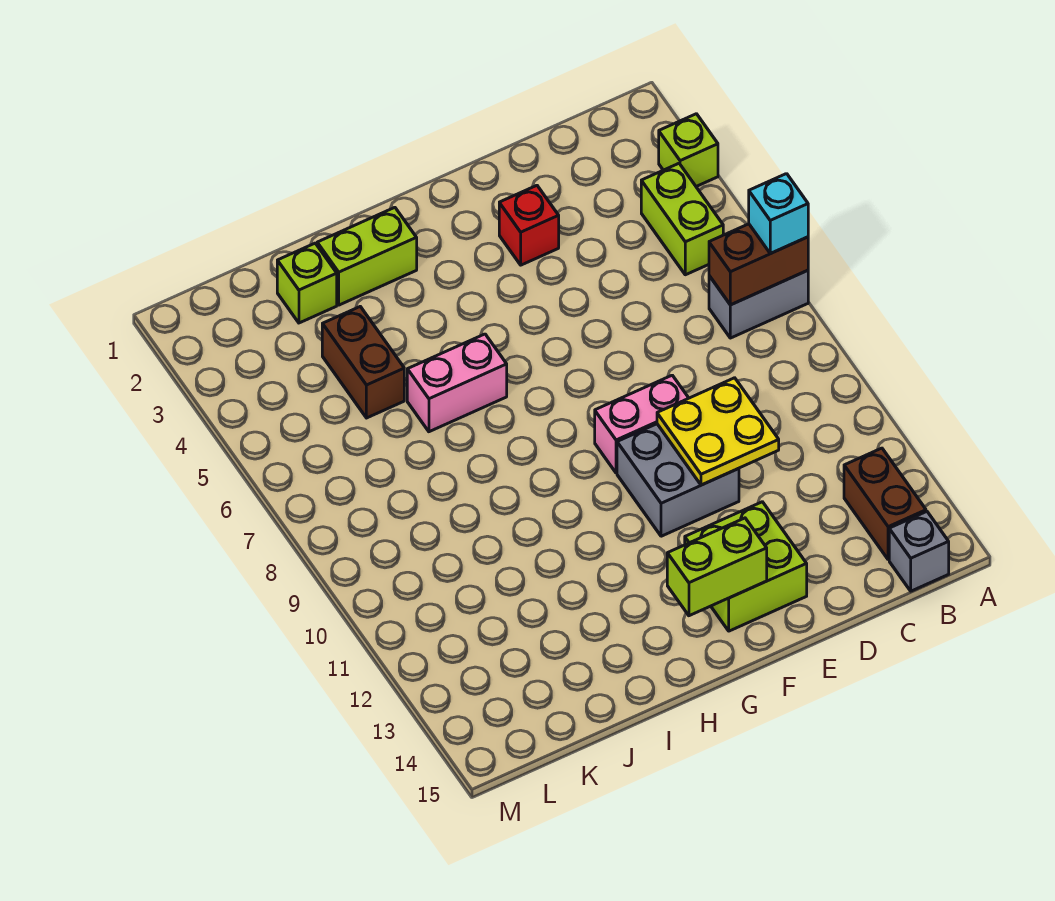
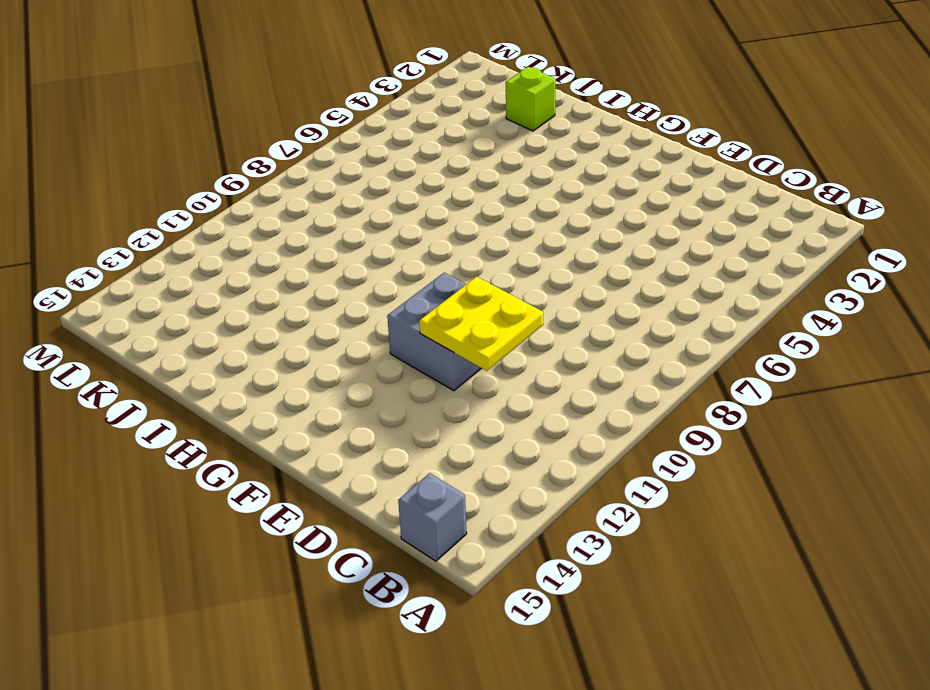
none -> lime 1x1 brick [659,114,718,186]
none -> grey 1x2 brick [709,270,808,338]
none -> lime 1x2 brick [641,163,723,275]

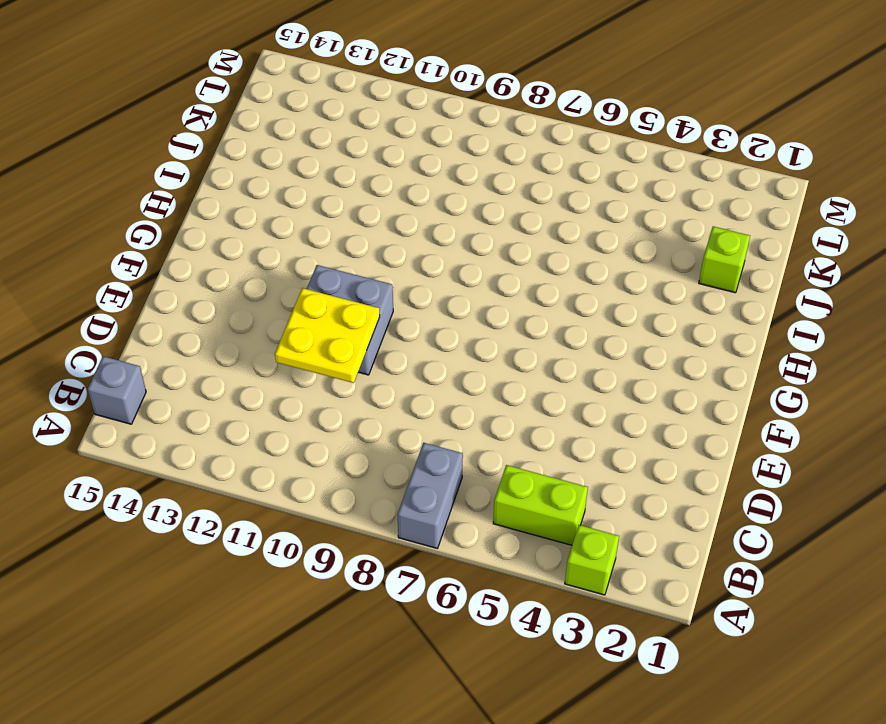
none -> brown 1x2 brick [844,448,926,560]
none -> red 1x1 brick [499,185,559,265]
none -> pink 1x2 brick [595,375,688,473]

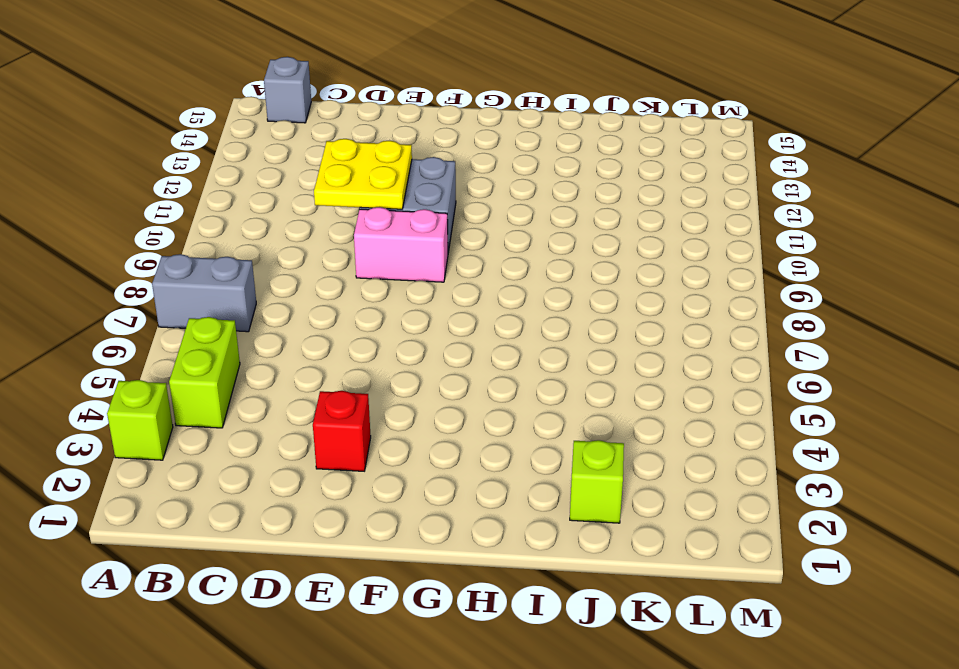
none -> brown 1x2 brick [844,448,926,560]
none -> lime 2x2 brick [685,502,807,631]
none -> lime 1x2 brick [317,207,417,305]

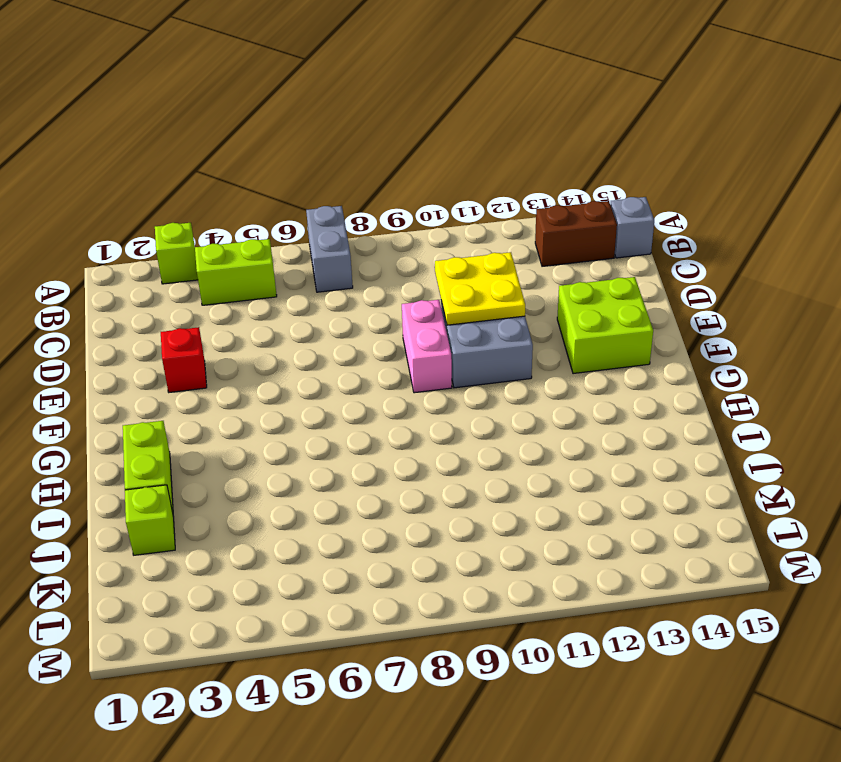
none -> pink 1x2 brick [407,334,507,432]
none -> brown 1x2 brick [322,307,404,418]
none -> brown 1x2 brick [709,224,808,305]

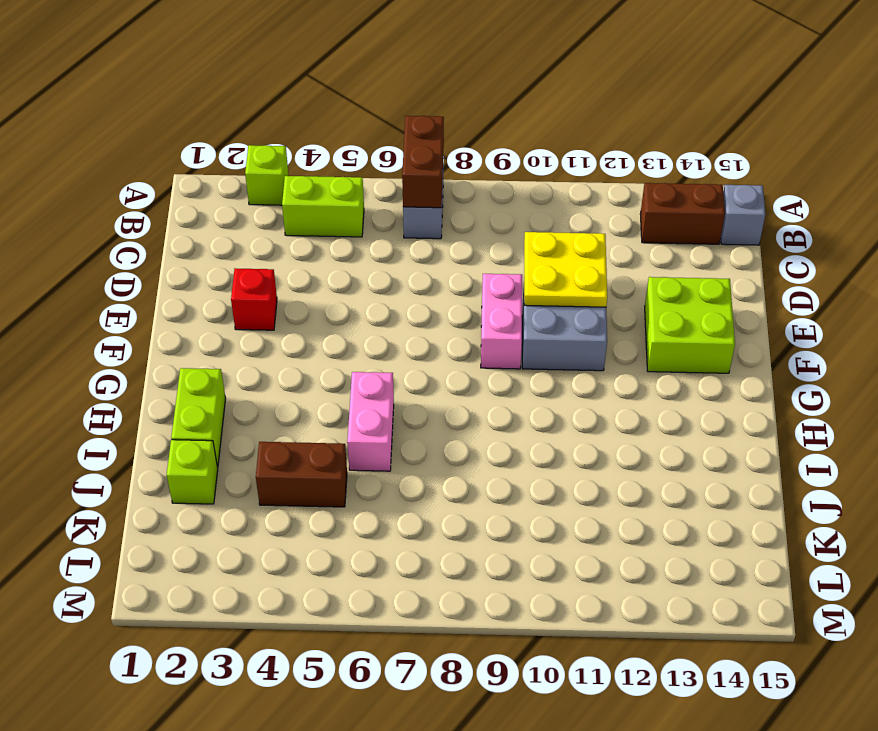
none -> lime 1x2 brick [667,518,767,616]
none -> cyan 1x1 brick [749,174,808,254]

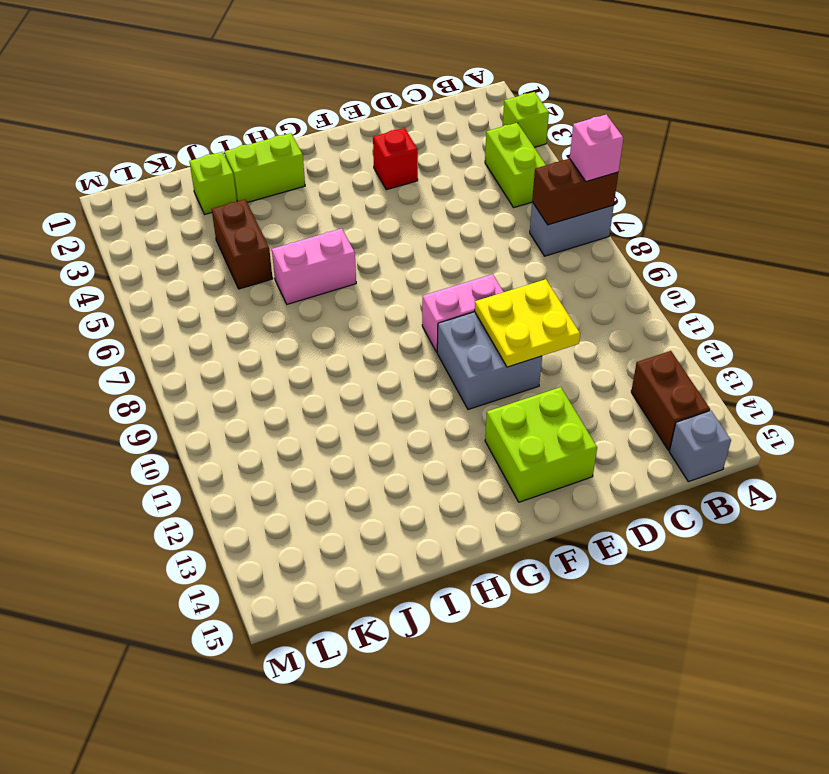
pink 1x1 brick [570,114,623,182] -> cyan 1x1 brick [749,174,808,254]
none -> lime 1x2 brick [667,518,767,616]

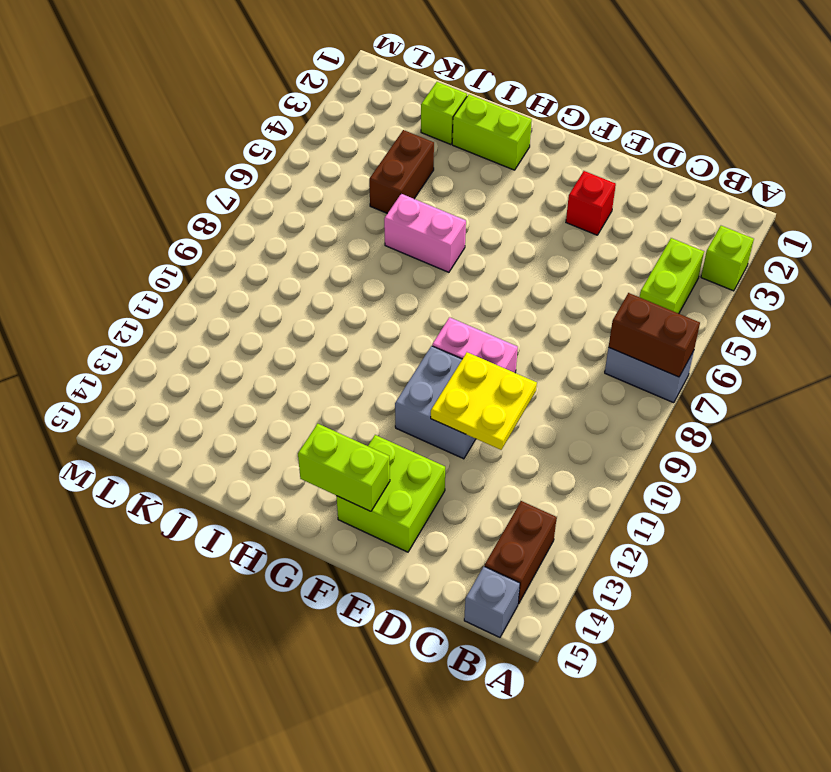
none -> cyan 1x1 brick [749,174,808,254]

